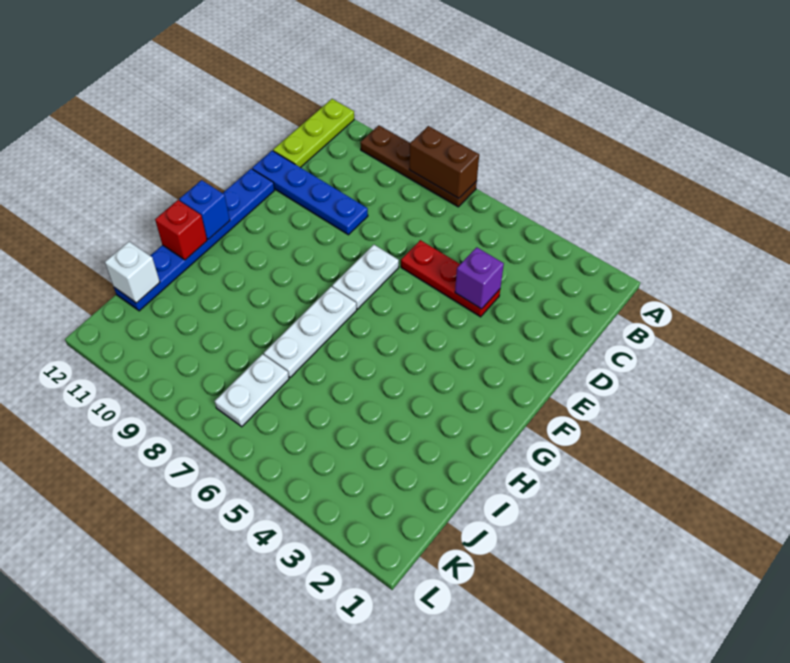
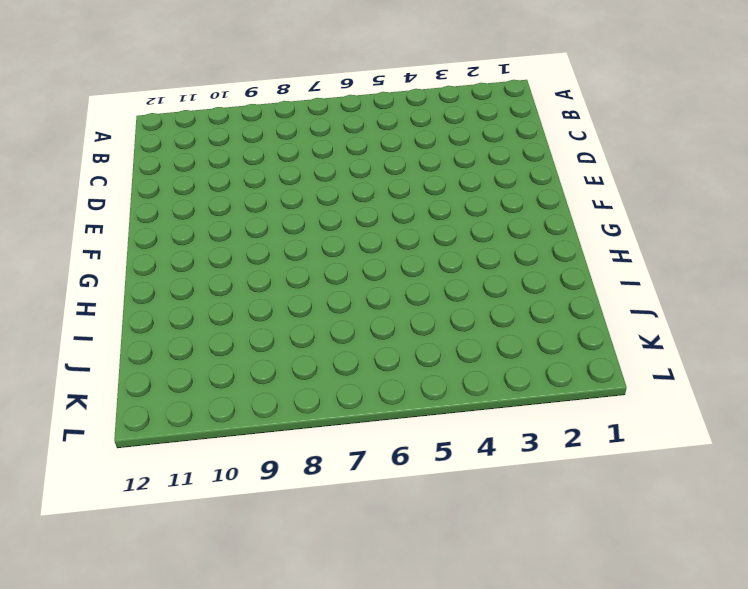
none -> brown 1x4 plate [360,125,477,207]
none -> lime 1x3 plate [273,99,354,168]
none -> red 1x3 plate [401,240,500,317]

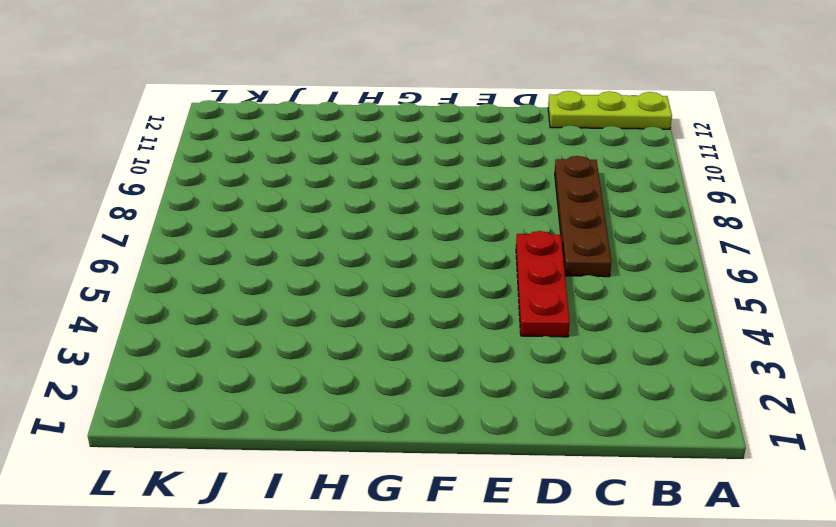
brown 1x4 plate [555,156,611,277] -> brown 1x4 plate moved to [360,125,477,207]
none -> blue 1x4 plate [252,151,368,235]
none -> white 1x2 plate [332,245,399,309]
none -> blue 1x6 plate [114,169,275,311]

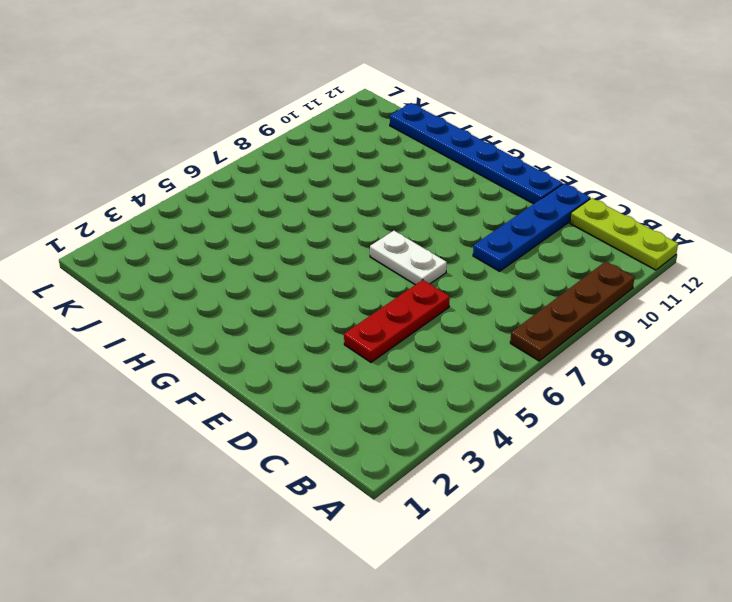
none -> white 1x3 plate [264,287,357,378]
none -> white 1x2 plate [215,354,289,427]
none -> brown 1x2 brick [409,126,479,198]

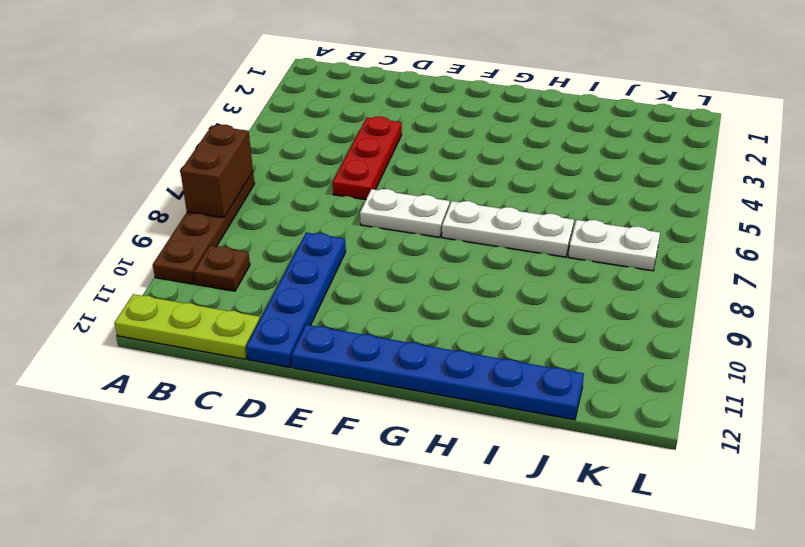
brown 1x1 plate [194,246,250,291] -> none
none -> purple 1x1 brick [455,247,504,309]
none -> blue 1x1 brick [179,180,230,239]
none -> red 1x1 brick [155,200,207,260]

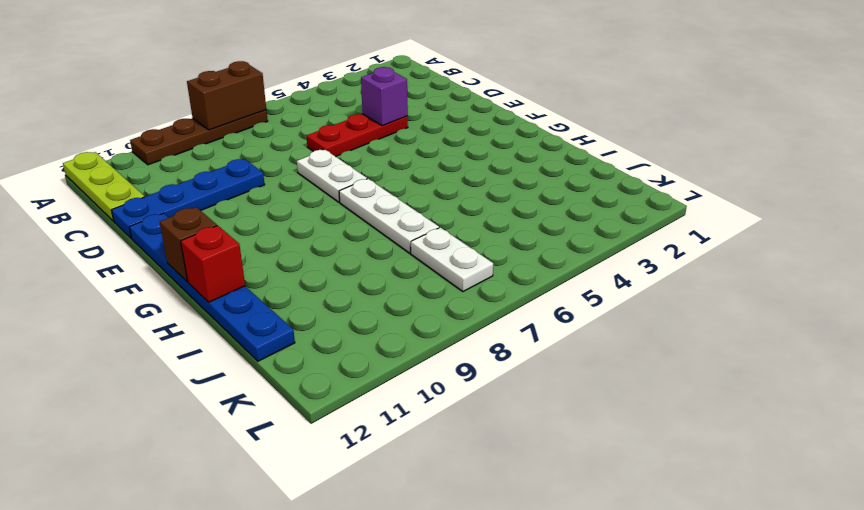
brown 1x1 brick [160,207,217,281] -> blue 1x1 brick [179,180,230,239]
none -> white 1x1 brick [105,242,160,303]

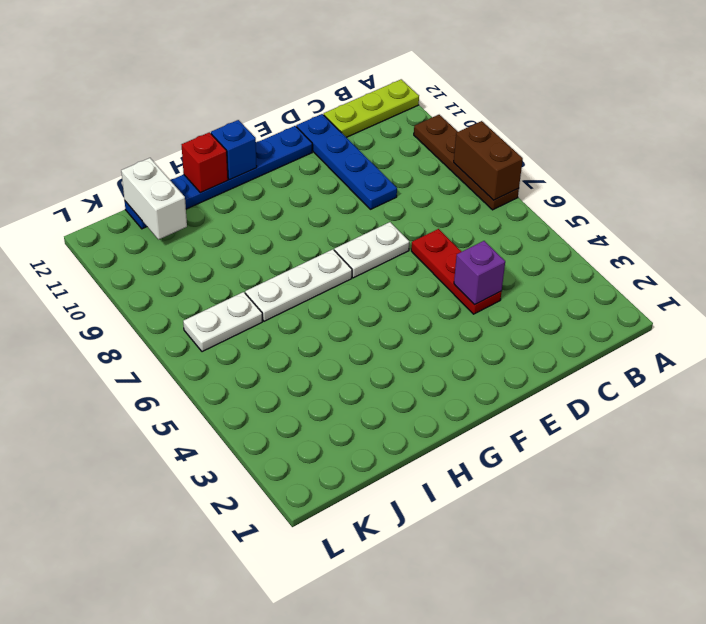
white 1x2 brick [121,158,187,240] -> white 1x1 brick [105,242,160,303]

